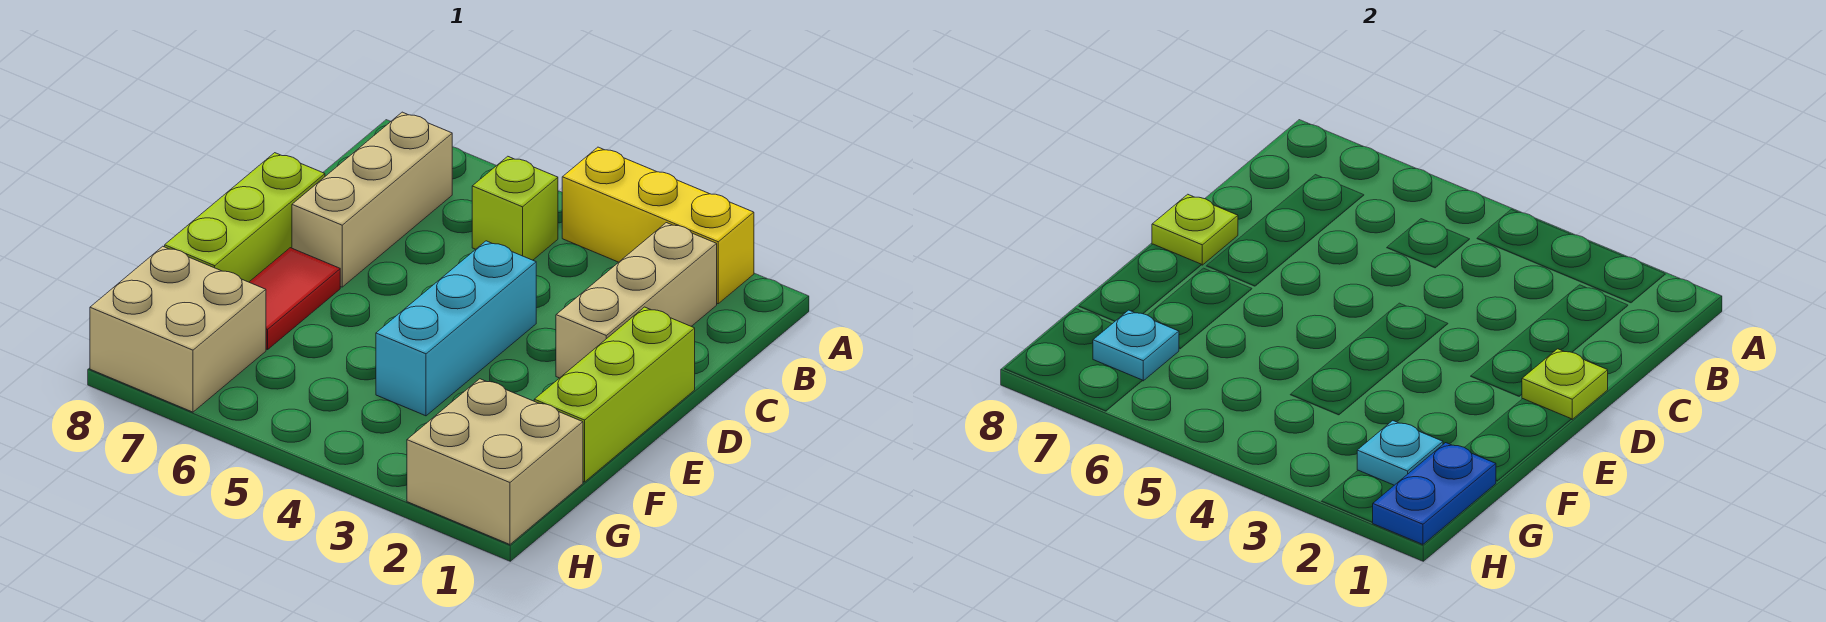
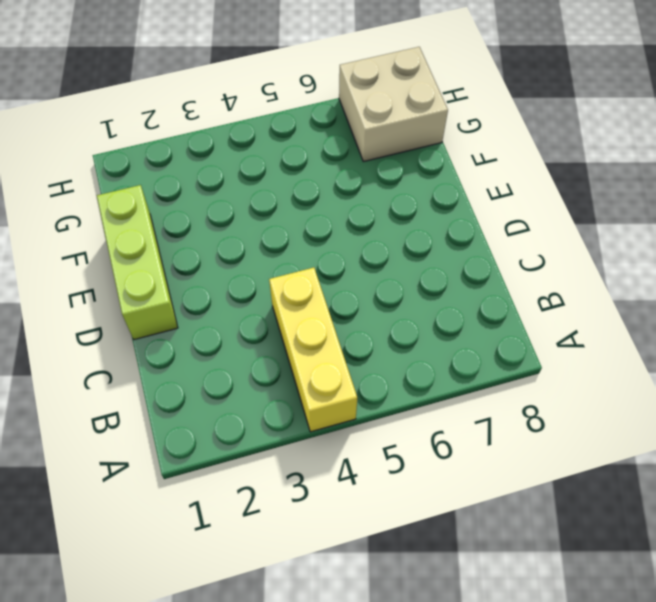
yellow 1x3 brick [269,268,357,432] -> yellow 1x3 brick turned to [562,147,754,304]
none -> tan 1x3 brick [556,223,717,378]
none -> lime 1x1 brick [472,156,558,260]
none -> tan 1x3 brick [292,112,452,287]

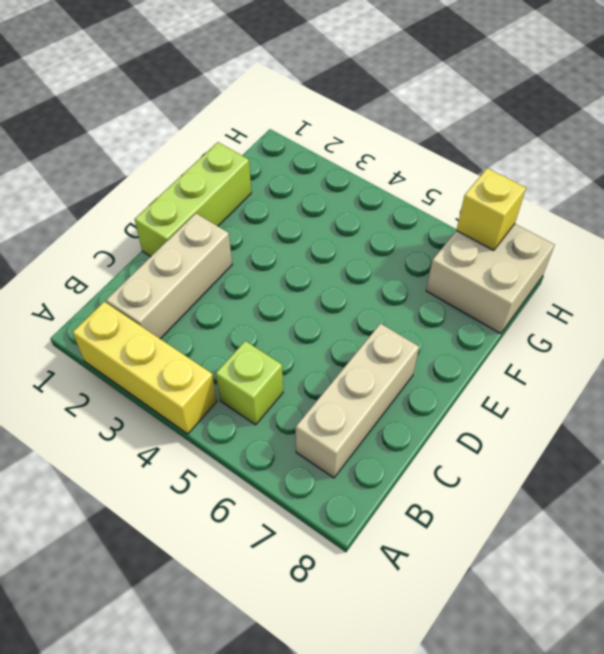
yellow 1x1 brick [456,168,526,251] -> none
none -> cyan 1x3 brick [376,241,536,416]
none -> lime 1x3 brick [165,153,325,282]
none -> red 1x2 tile [249,248,340,350]

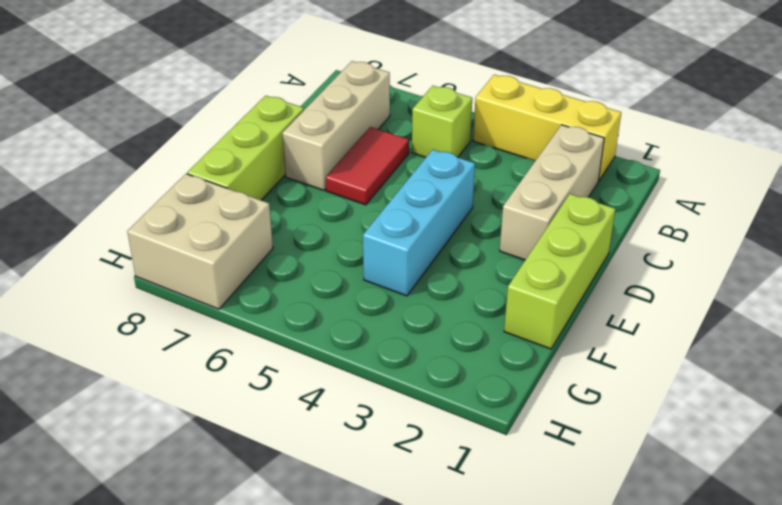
red 1x2 tile [326,127,409,205] -> red 1x2 tile moved to [249,248,340,350]
none -> tan 2x2 brick [407,379,583,544]
none -> lime 1x1 plate [1522,349,1608,419]
none -> lime 1x1 plate [1152,194,1238,265]

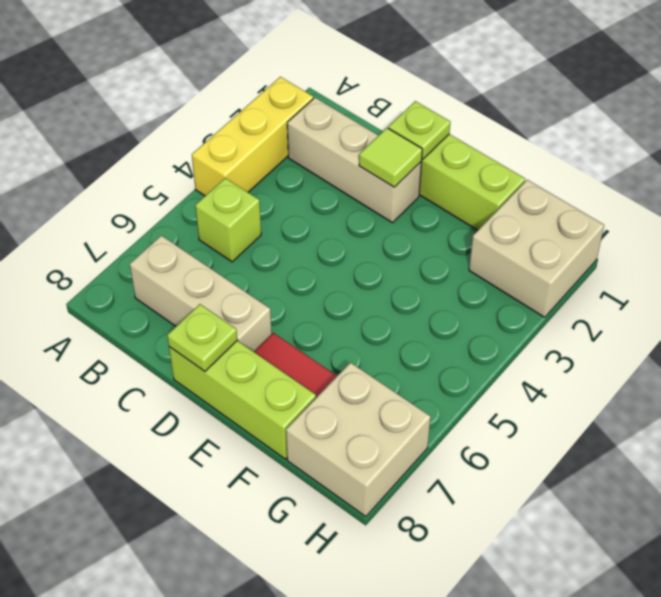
lime 1x1 tile [359,128,422,187] -> none
none -> cyan 1x3 brick [376,241,536,416]
none -> blue 1x2 plate [1373,443,1496,544]
none -> cyan 1x1 plate [1357,421,1443,485]

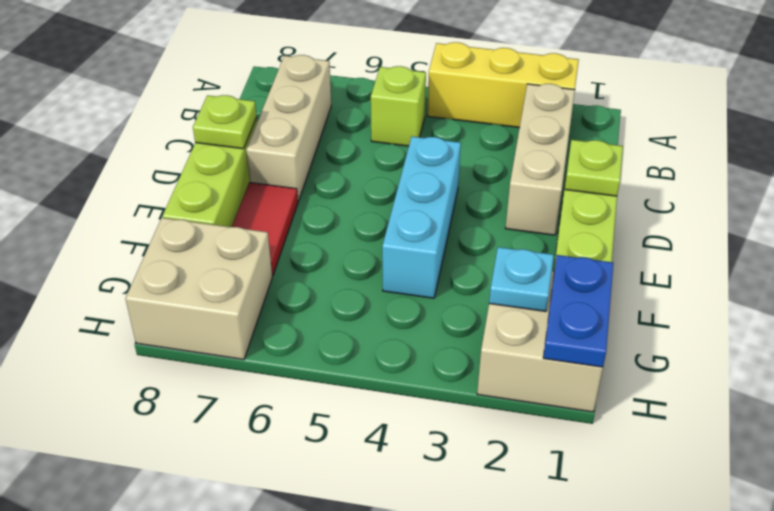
none -> cyan 1x1 plate [1093,310,1179,381]

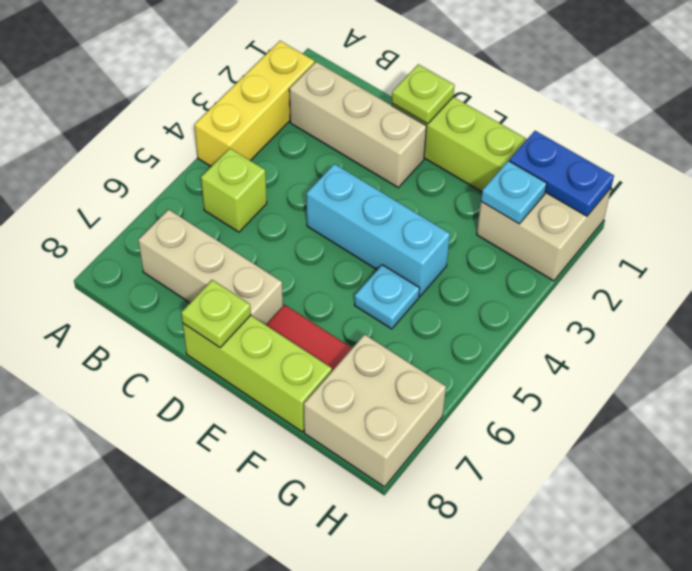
cyan 1x1 plate [355,265,420,329] -> cyan 1x1 plate moved to [1093,310,1179,381]

